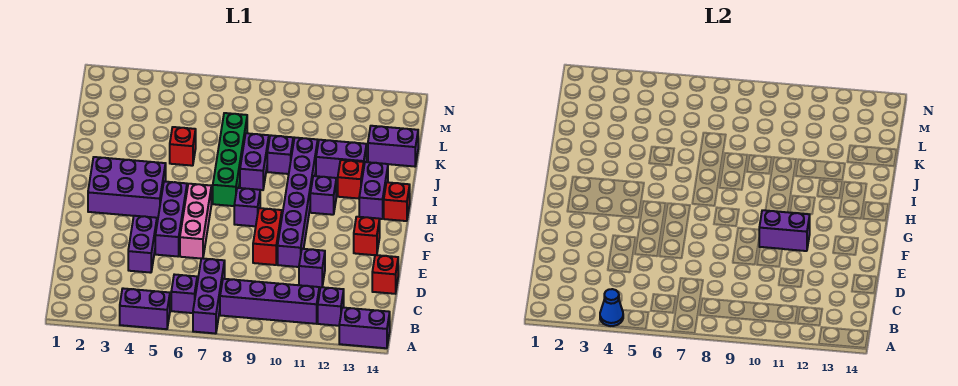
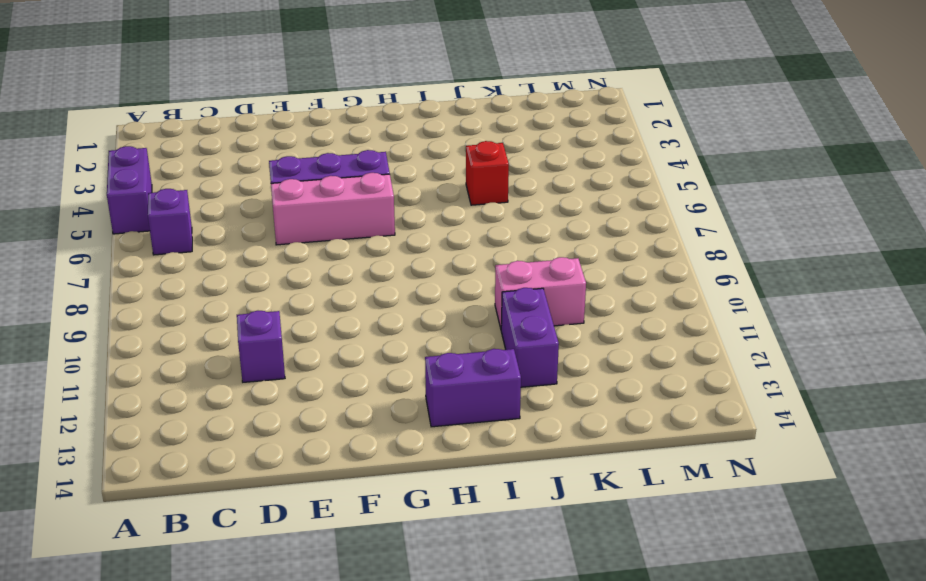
pink 1x2 brick [495,257,586,328] -> purple 1x6 brick [278,138,318,267]
none -> purple 1x3 brick [193,258,225,333]
none -> purple 1x2 brick [339,307,390,348]
none -> purple 1x4 brick [220,279,319,324]

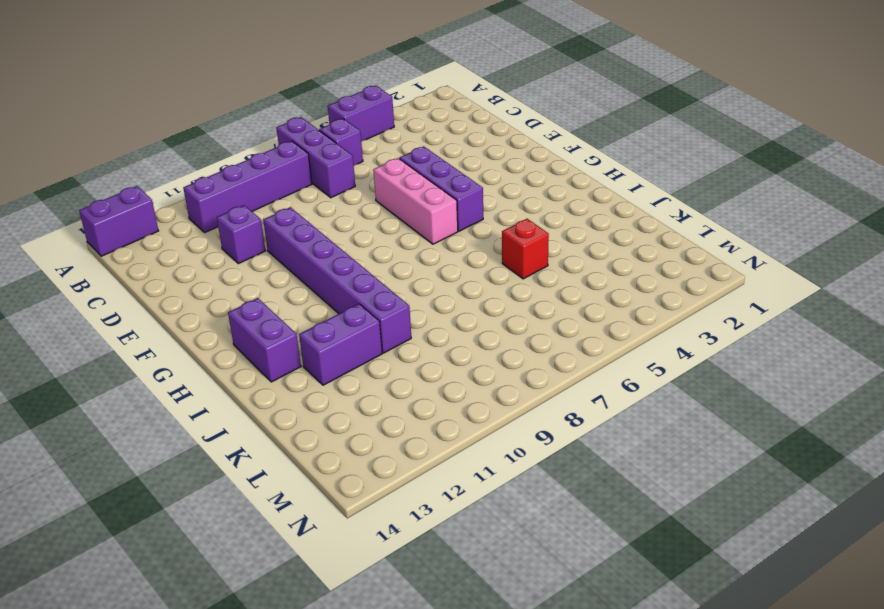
none -> purple 1x1 brick [318,287,344,326]
none -> purple 1x2 brick [128,216,157,273]
none -> red 1x1 brick [372,255,398,294]

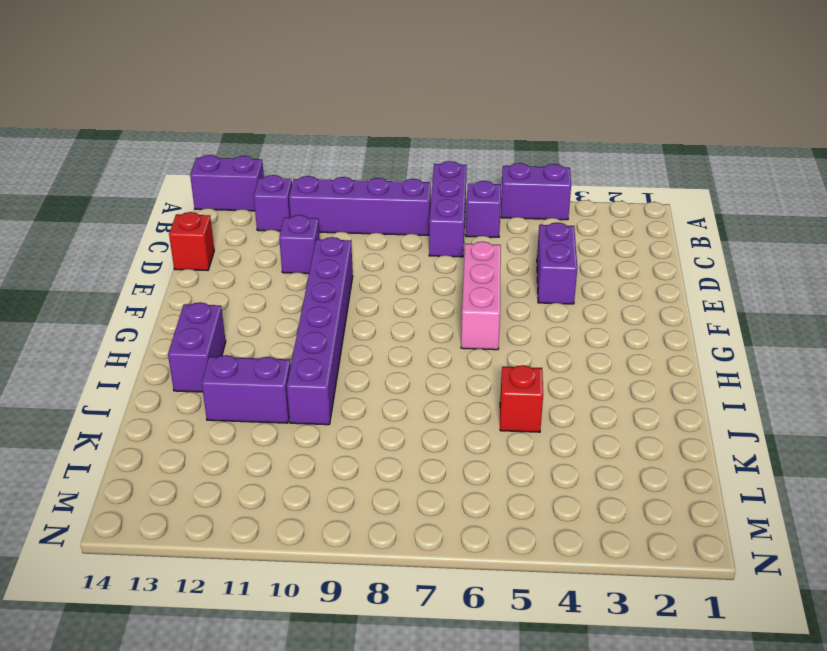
none -> purple 1x3 brick [155,181,187,256]
none -> red 1x2 brick [253,208,282,265]
none -> red 1x1 brick [354,217,380,255]

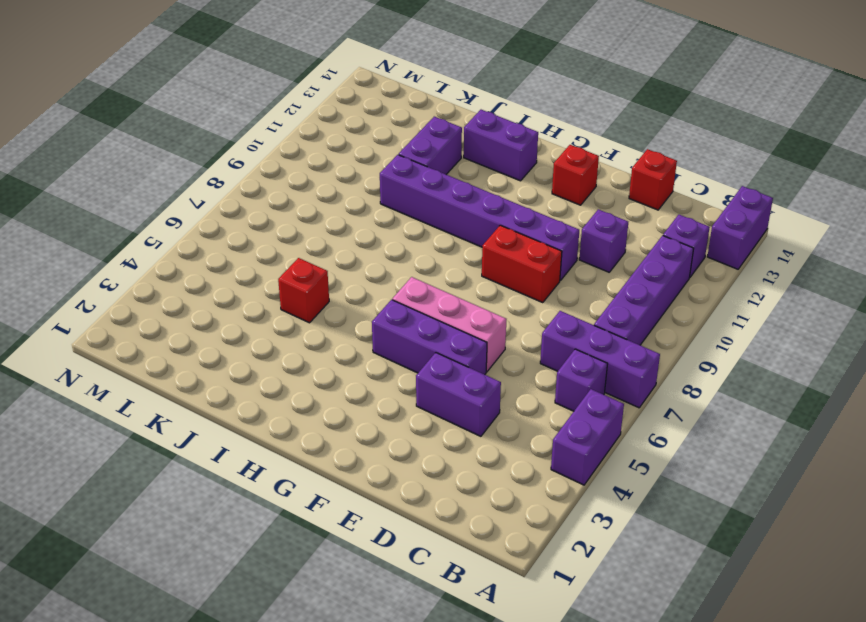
none -> purple 2x3 brick [88,157,166,218]
none -> purple 1x1 brick [234,188,260,226]
none -> green 1x4 brick [213,113,247,206]

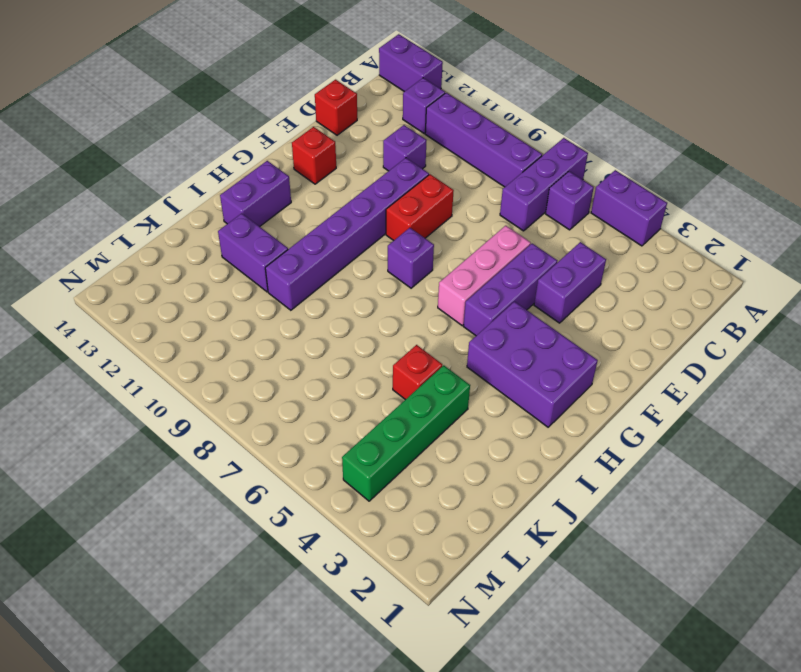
green 1x4 brick [342,365,470,501] -> green 1x4 brick moved to [213,113,247,206]
none -> purple 1x1 brick [310,176,336,215]
none -> red 1x1 brick [384,182,410,221]
none -> purple 1x2 brick [240,133,269,190]

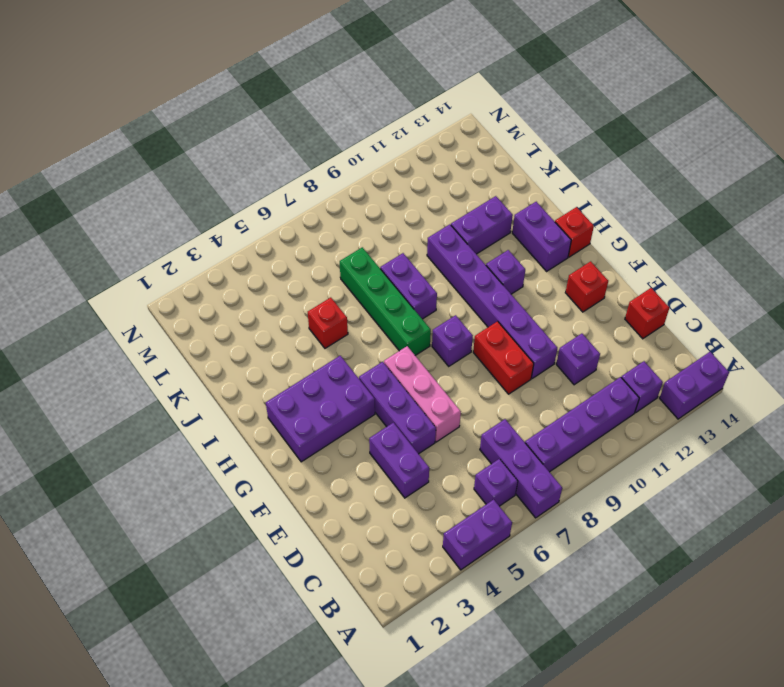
none -> red 1x1 brick [338,160,364,199]
none -> purple 1x1 brick [267,135,293,174]
none -> purple 1x2 brick [368,126,418,167]

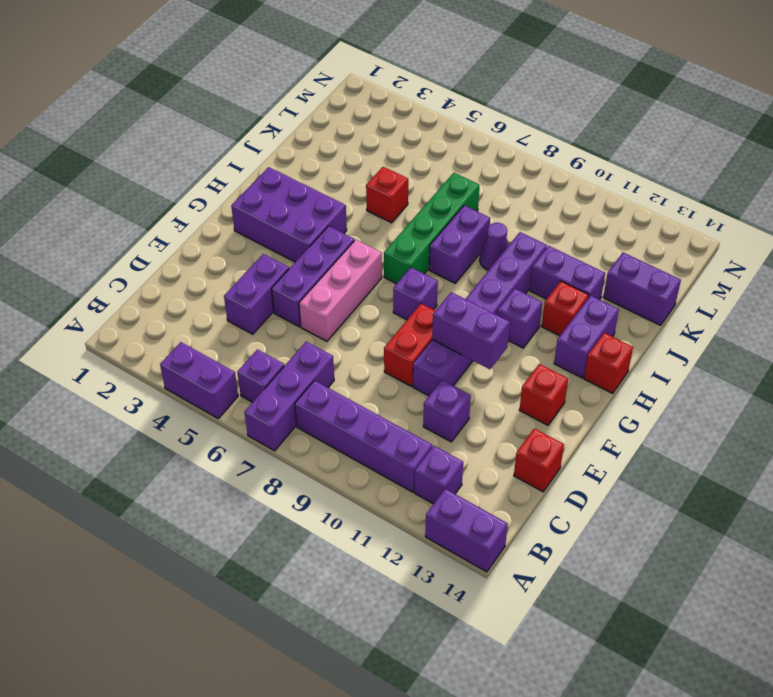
purple 1x1 cone [480,223,508,270] -> purple 1x1 brick [267,135,293,174]
none -> blue 1x1 cone [600,289,623,326]

